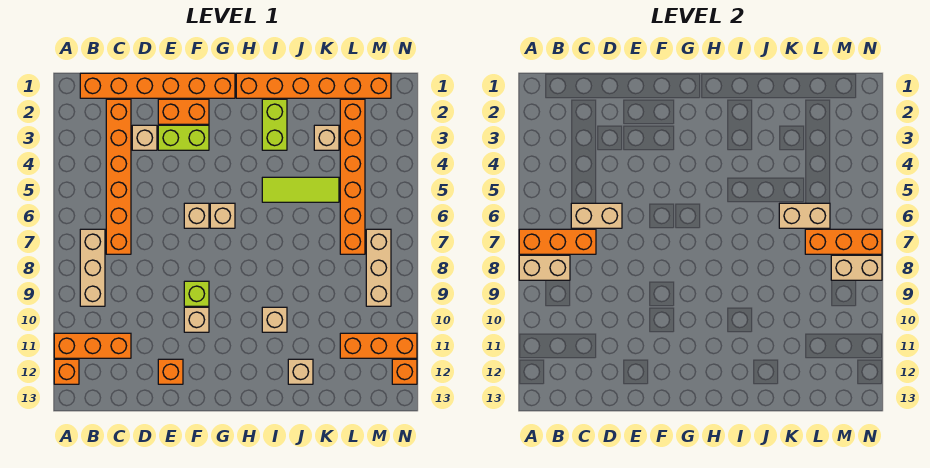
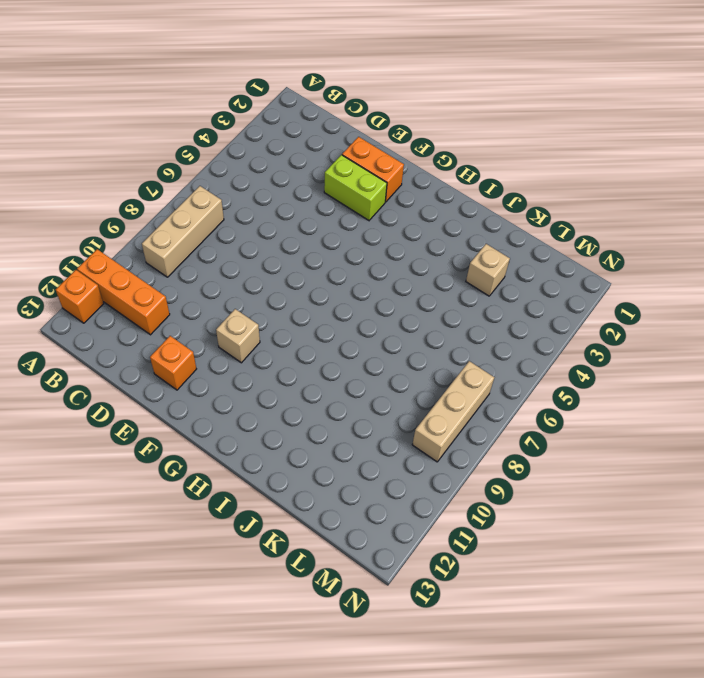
none -> orange 1x6 brick [80,73,235,98]
none -> orange 1x6 brick [106,99,131,254]
none -> tan 1x1 brick [132,125,157,150]

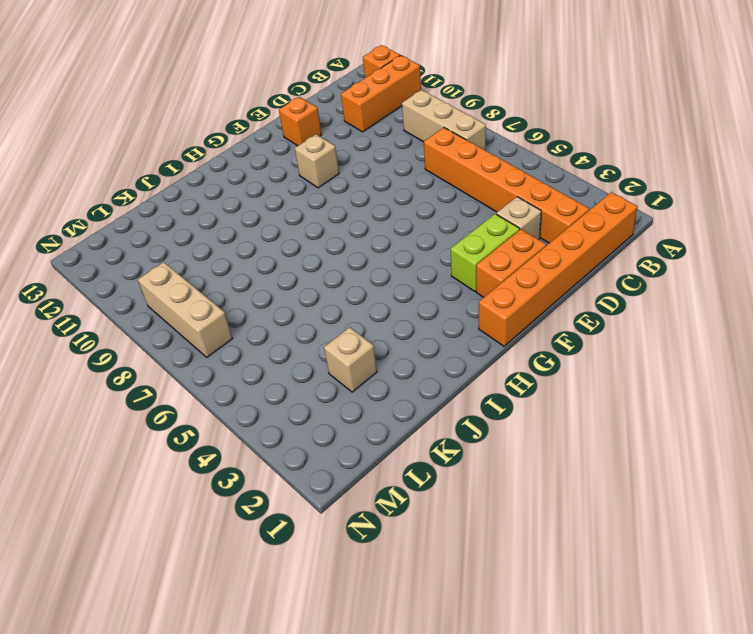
none -> tan 1x1 brick [184,203,209,228]
none -> lime 1x1 brick [184,281,209,306]
none -> tan 1x1 brick [210,203,235,228]

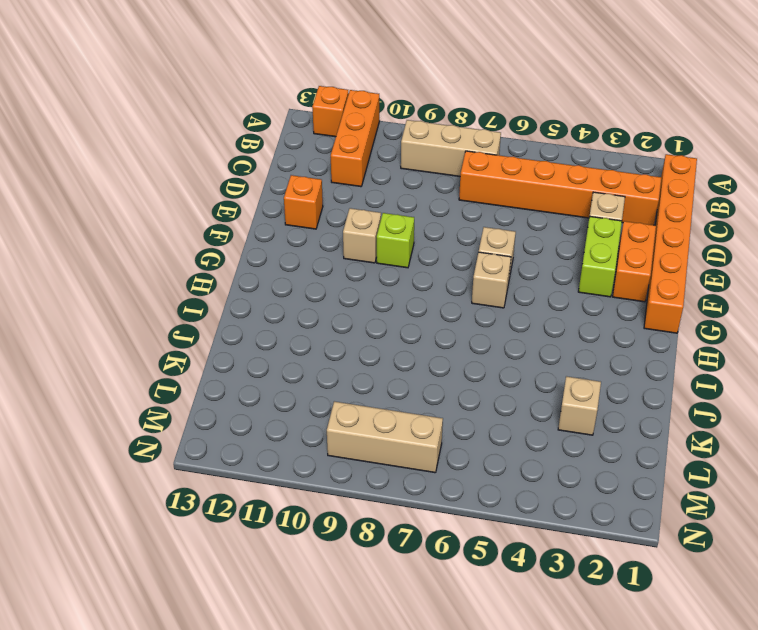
none -> orange 1x6 brick [236,73,391,98]
none -> lime 1x2 brick [262,99,287,150]
none -> lime 1x3 tile [262,177,339,202]

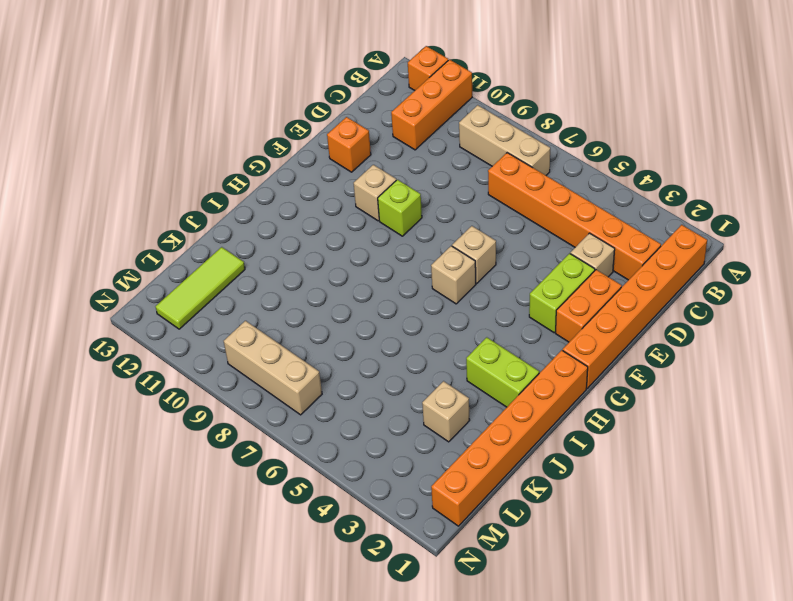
lime 1x3 tile [156,247,245,329] -> lime 1x3 tile moved to [262,177,339,202]
none -> tan 1x1 brick [262,307,287,332]
none -> tan 1x1 brick [288,359,313,384]
none -> orange 1x6 brick [340,99,365,254]

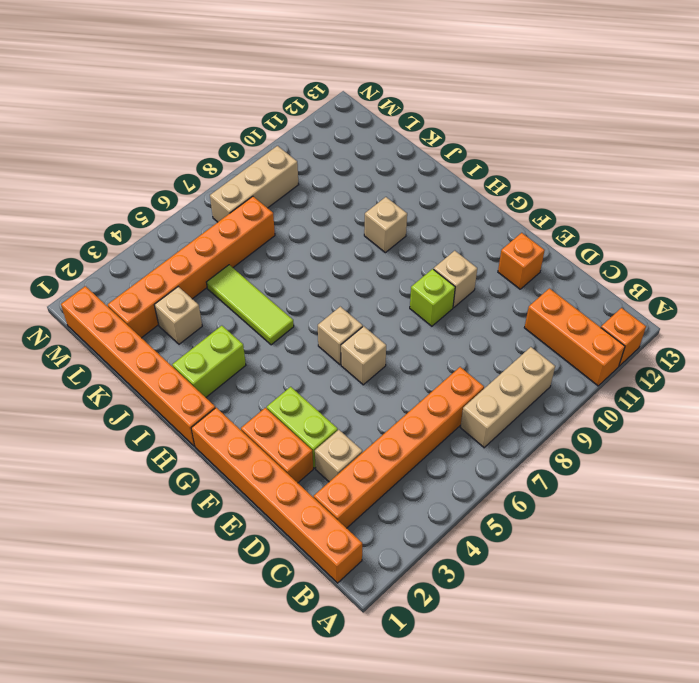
none -> tan 1x1 brick [288,359,313,384]
none -> orange 1x3 brick [340,333,417,358]
none -> orange 1x1 brick [392,359,417,384]

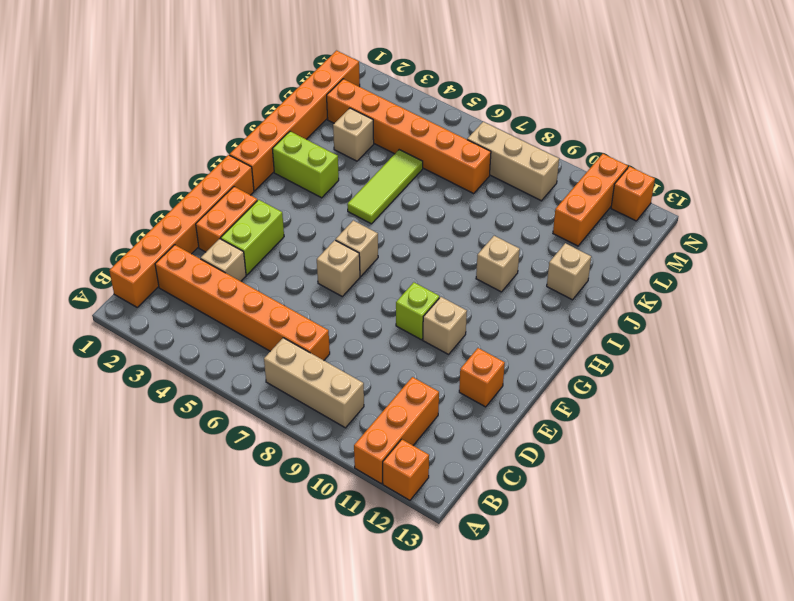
none -> orange 1x3 brick [519,229,596,254]
none -> tan 1x2 brick [519,255,570,280]
none -> tan 1x2 brick [571,203,622,228]

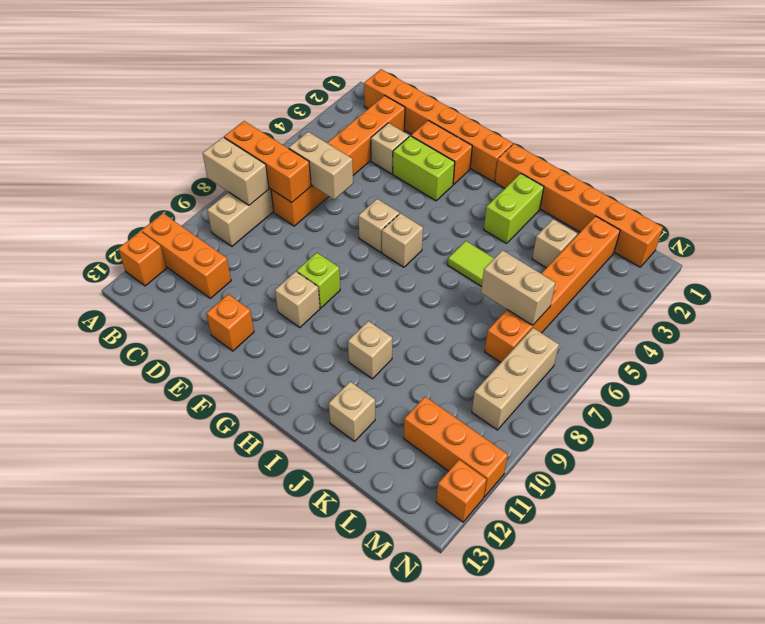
none -> orange 1x3 brick [805,229,882,254]
none -> tan 1x2 brick [831,255,882,280]

